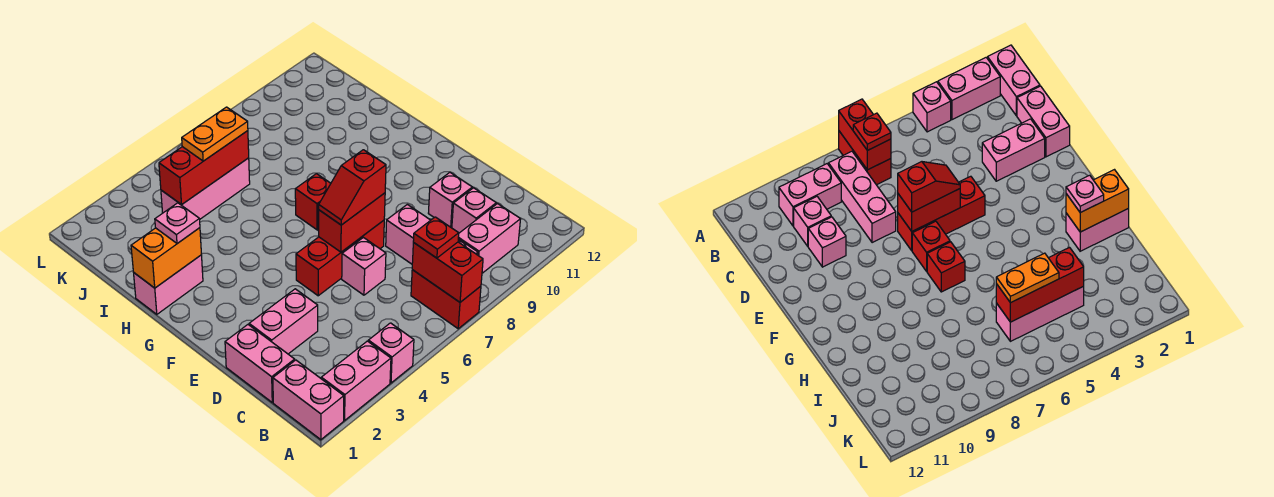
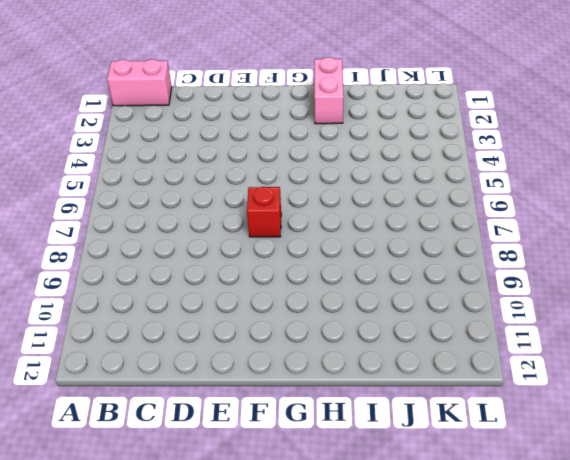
none -> pink 1x2 brick [321,341,391,420]
none -> pink 1x1 brick [368,323,414,383]
none -> red 1x2 brick [411,270,481,329]

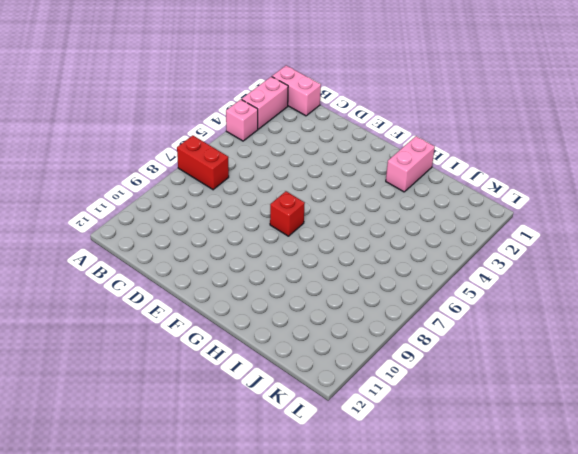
none -> pink 1x3 brick [386,204,478,264]
none -> pink 1x2 brick [458,204,521,273]
none -> pink 1x2 brick [225,325,295,402]

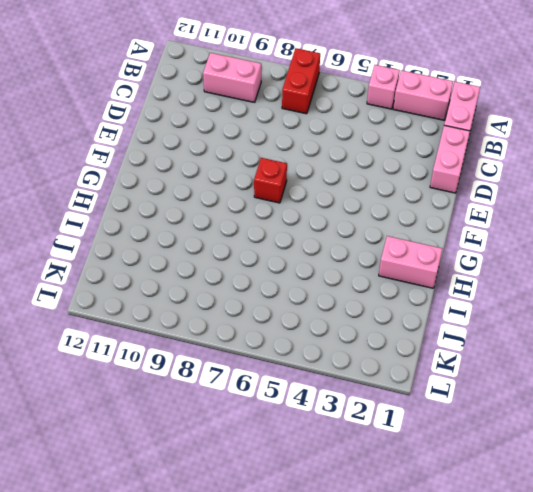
none -> pink 1x3 brick [386,204,478,264]
none -> pink 1x1 brick [452,188,496,233]
none -> pink 1x2 brick [249,289,318,354]

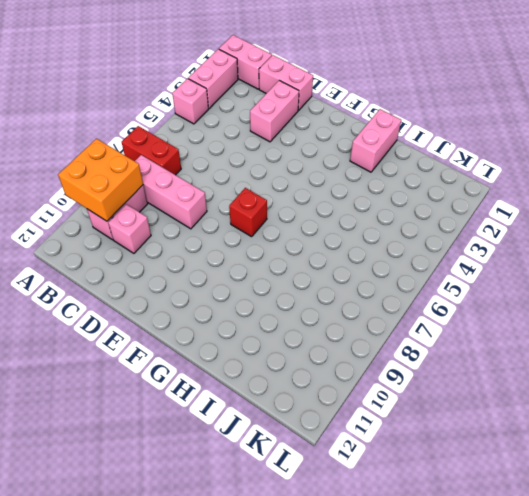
orange 2x2 brick [58,139,143,221] -> none
none -> pink 1x1 brick [342,238,386,295]
none -> pink 1x1 brick [428,173,472,228]
none -> red 1x3 brick [296,220,384,296]

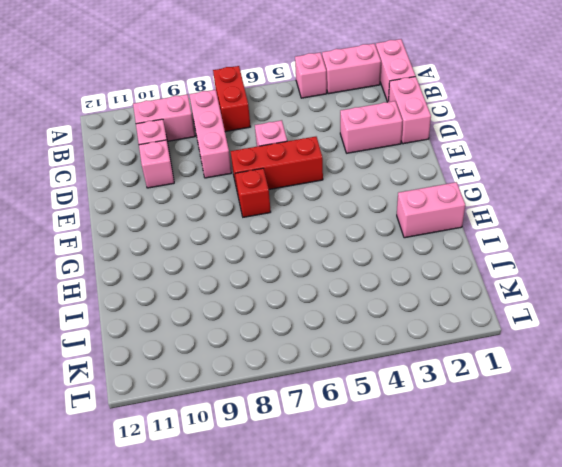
none -> red 1x1 brick [295,174,331,230]
none -> pink 1x3 brick [161,158,250,219]
none -> red 1x2 brick [412,242,483,302]

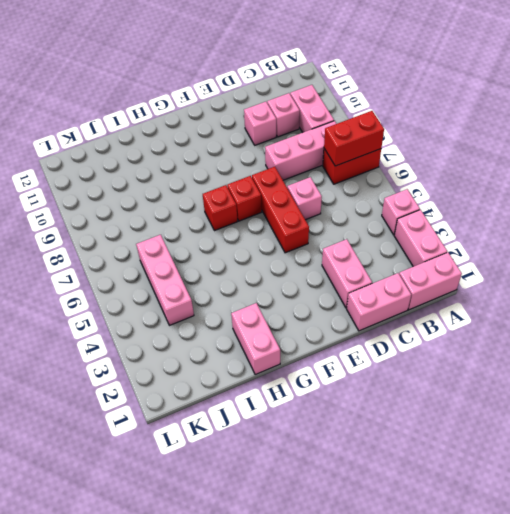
none -> red 1x2 brick [319,193,385,252]
none -> orange 1x2 brick [131,228,201,288]
none -> red 1x3 brick [159,131,249,205]

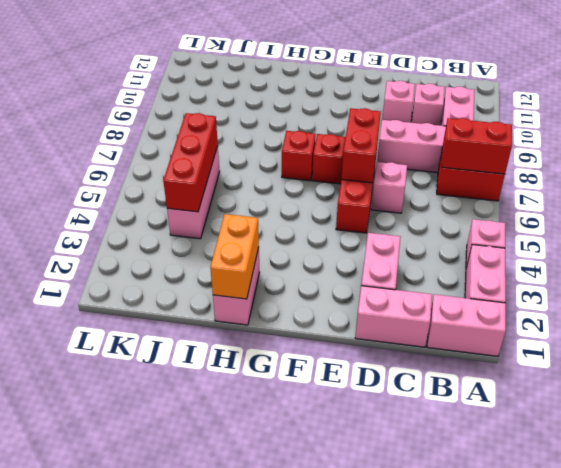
none -> red 1x1 plate [413,217,459,258]
none -> red 1x2 slope [319,150,386,225]
none -> pink 1x1 plate [155,203,200,243]

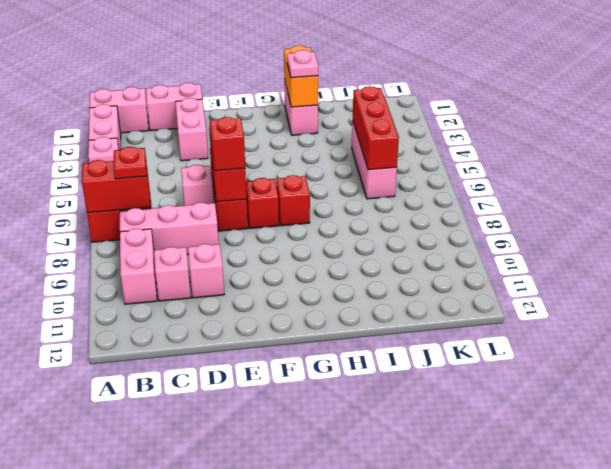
none -> orange 1x2 plate [182,107,248,161]

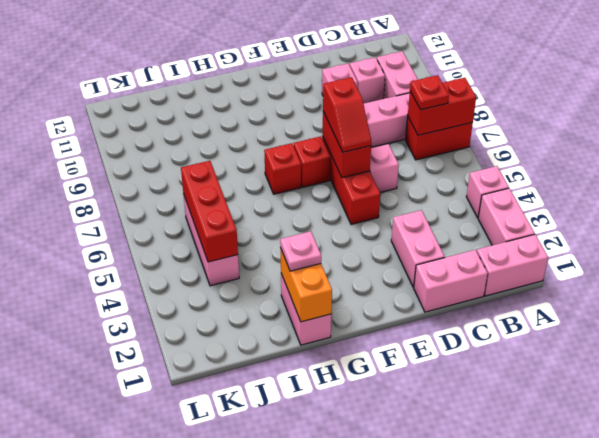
none -> orange 1x2 plate [182,107,248,161]

